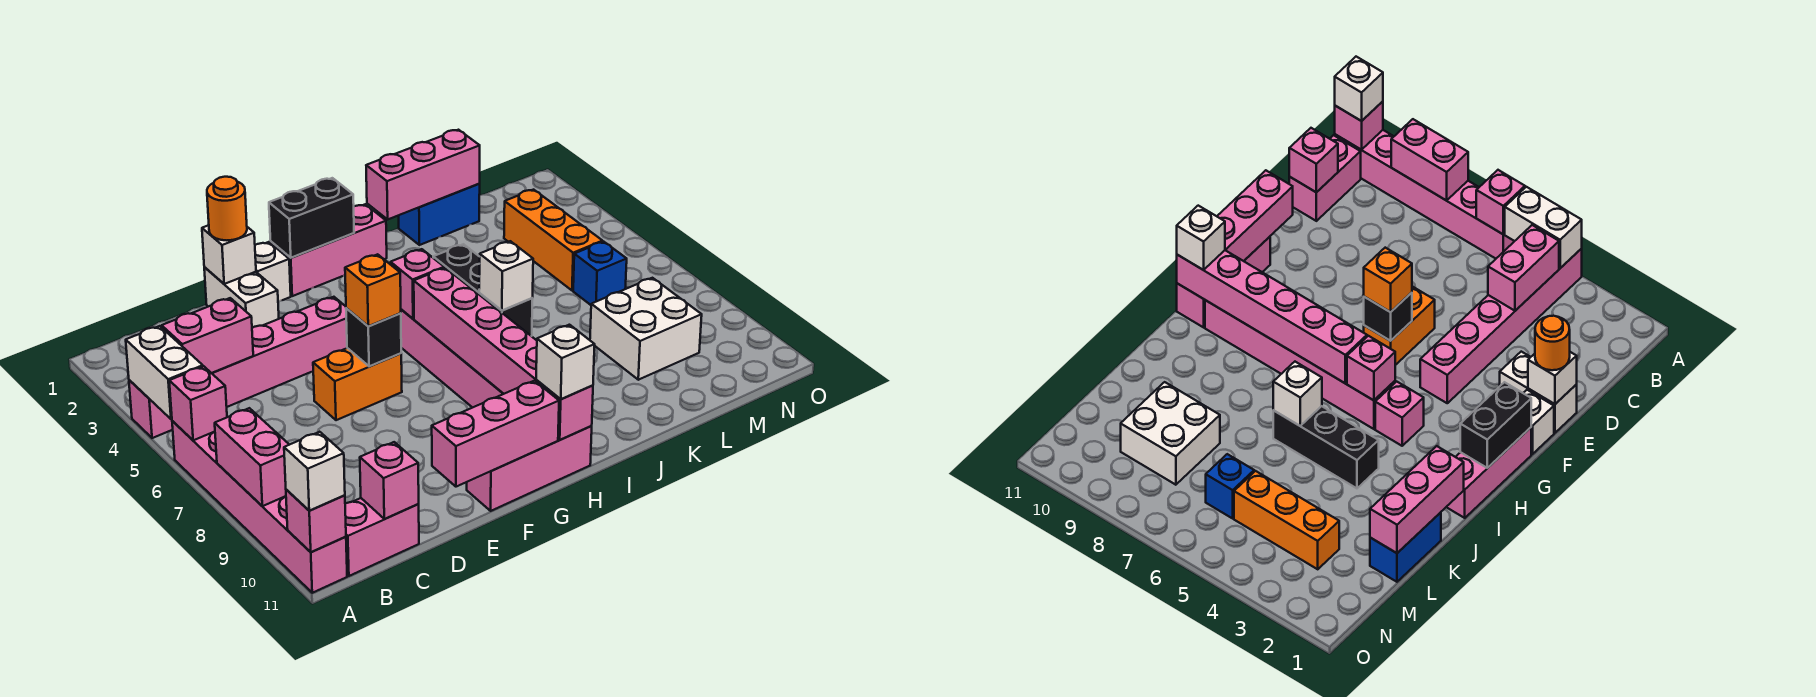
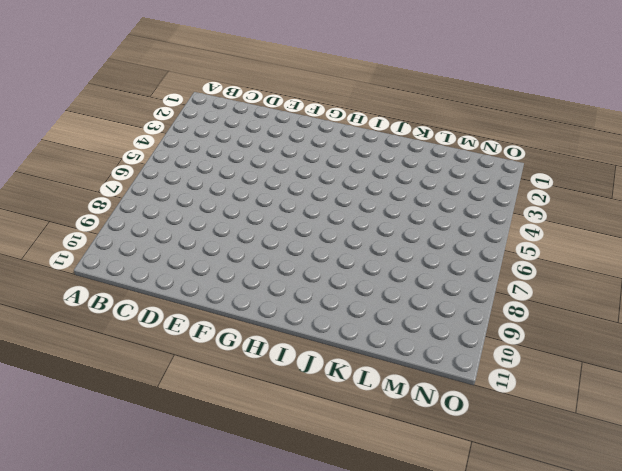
none -> pink 1x6 brick [129,297,347,438]
none -> pink 1x6 brick [172,421,347,593]
none -> pink 1x2 brick [345,498,419,576]
none -> white 1x2 brick [204,267,279,328]

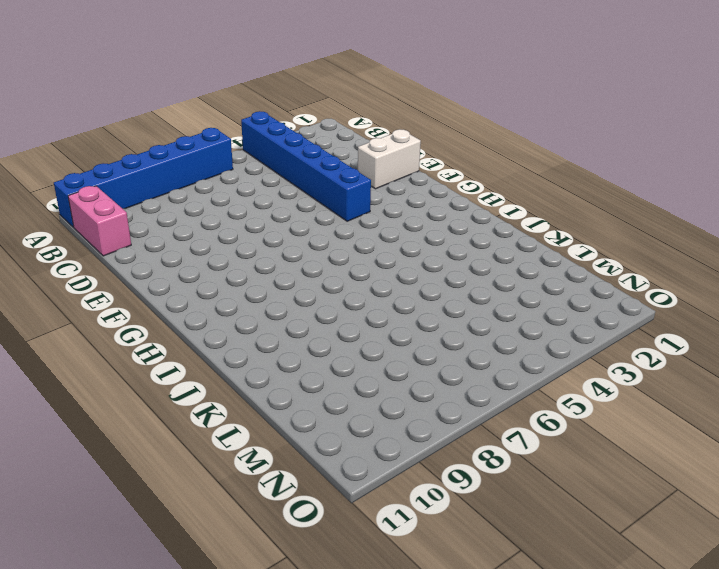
blue 1x6 brick [241,111,371,221] -> pink 1x6 brick [129,297,347,438]
blue 1x6 brick [54,128,233,227] -> pink 1x6 brick [172,421,347,593]
none -> orange 1x2 brick [313,348,402,420]
none -> white 1x1 brick [255,242,291,302]
none -> pink 1x3 brick [467,426,592,511]
none -> pink 1x3 brick [271,204,387,296]

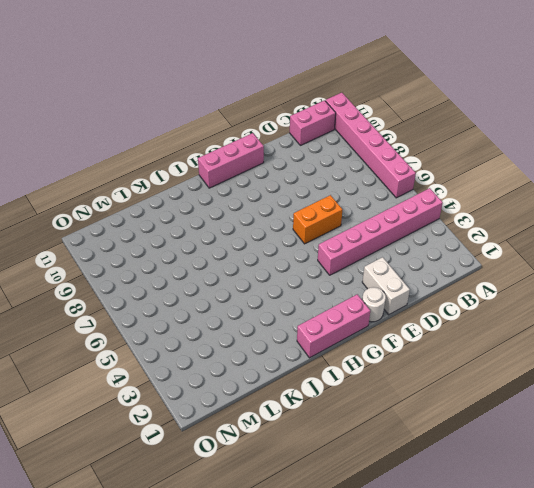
white 1x1 round brick [362,287,386,322] -> white 1x1 brick [255,242,291,302]
none -> pink 1x1 brick [1375,382,1424,446]
none -> pink 1x6 brick [401,309,503,408]
none -> black 1x3 brick [433,244,533,336]
none -> blue 1x2 brick [399,184,480,245]

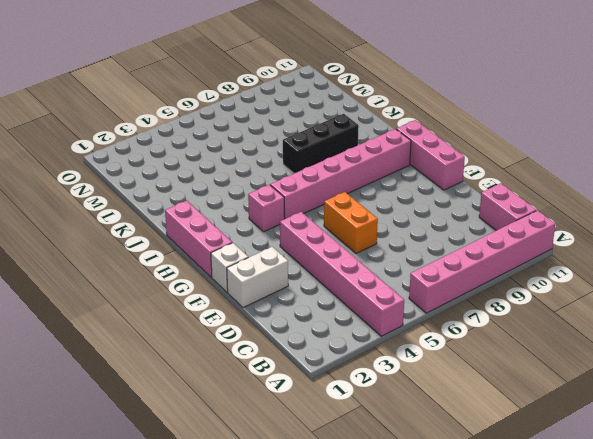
black 1x3 brick [283,114,359,173] -> black 1x3 brick moved to [433,244,533,336]
none -> blue 1x2 brick [399,184,480,245]
none -> white 2x2 brick [590,278,702,380]
none -> orange 1x3 brick [504,190,603,291]
none -> blue 1x1 brick [573,242,627,305]

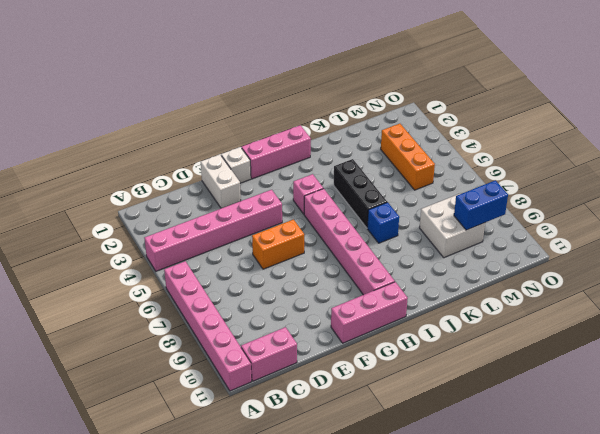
blue 1x1 brick [367,202,399,243] -> blue 1x1 brick moved to [573,242,627,305]
blue 1x2 brick [454,180,508,230] -> blue 1x2 brick moved to [399,184,480,245]
none -> white 1x2 brick [126,326,203,419]
none -> pink 1x1 brick [169,366,227,440]
none -> pink 1x2 brick [215,408,289,506]
none -> pink 1x1 brick [286,490,346,552]

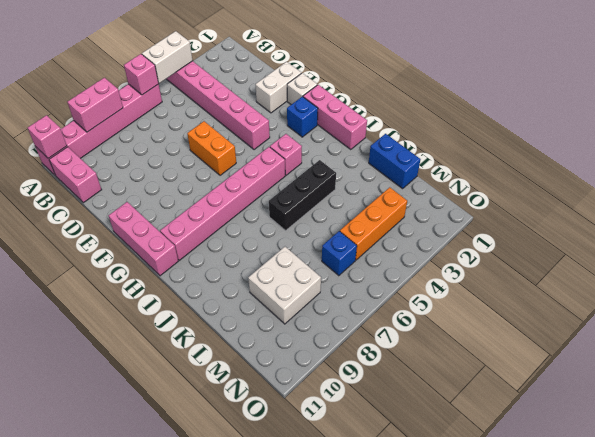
blue 1x1 brick [287,96,318,137] -> none
none -> pink 1x2 brick [162,298,253,373]
none -> pink 1x1 brick [360,442,419,519]
none -> white 1x1 brick [202,225,256,284]
none -> pink 1x3 brick [432,381,559,487]

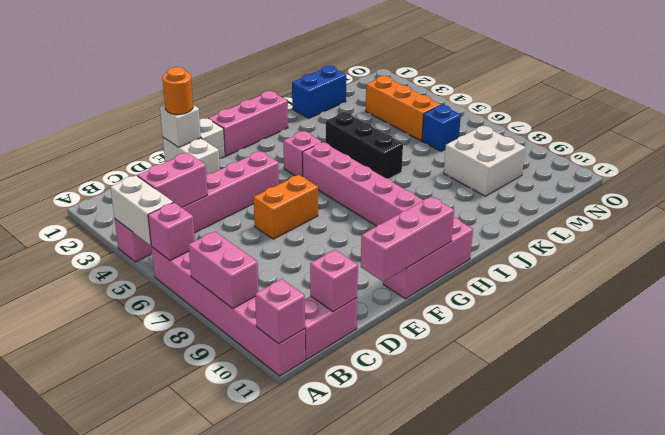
none -> black 1x1 brick [346,308,401,367]
none -> black 1x2 brick [269,178,354,258]
none -> pink 1x1 brick [391,249,444,319]
none -> pink 1x6 brick [414,268,593,440]

